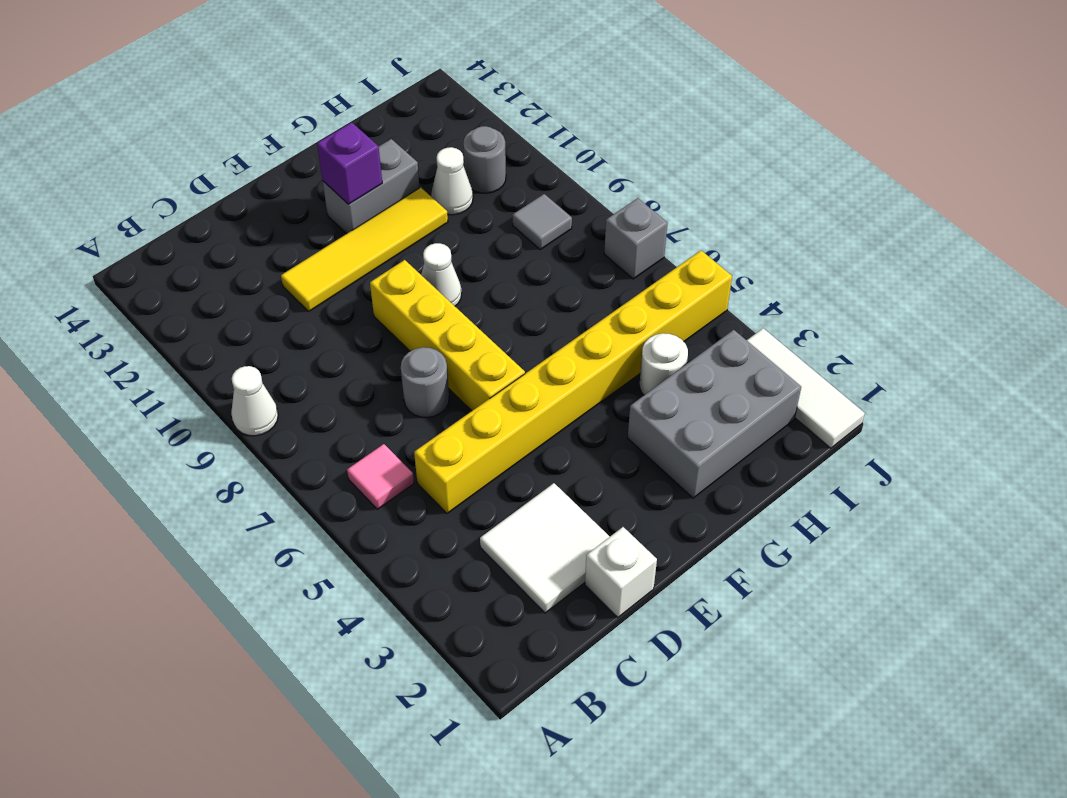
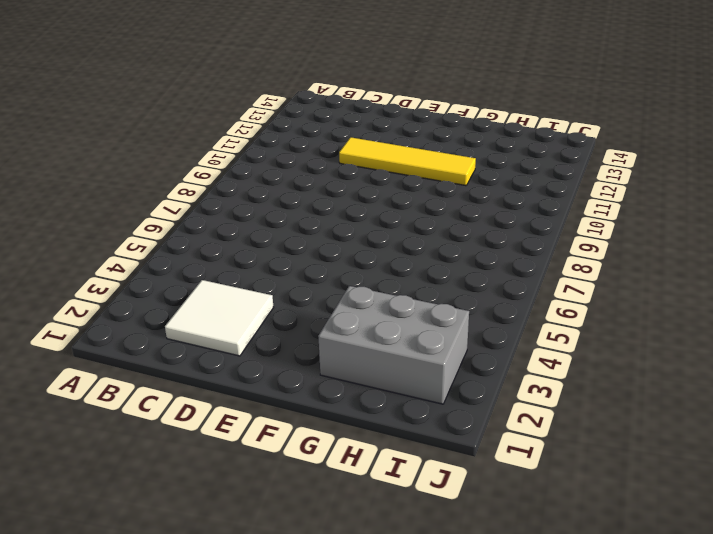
none -> white 1x1 cone [231,366,278,436]
none -> pink 1x1 tile [347,444,414,509]
none -> yellow 1x8 brick [414,251,732,513]

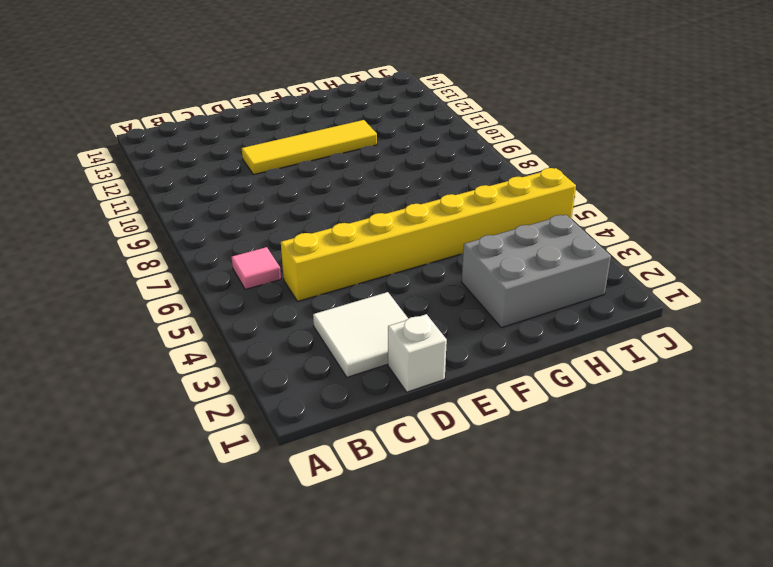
none -> white 1x1 cone [231,366,278,436]
none -> grey 1x1 round brick [401,347,449,418]
none -> yellow 1x4 brick [370,260,525,411]

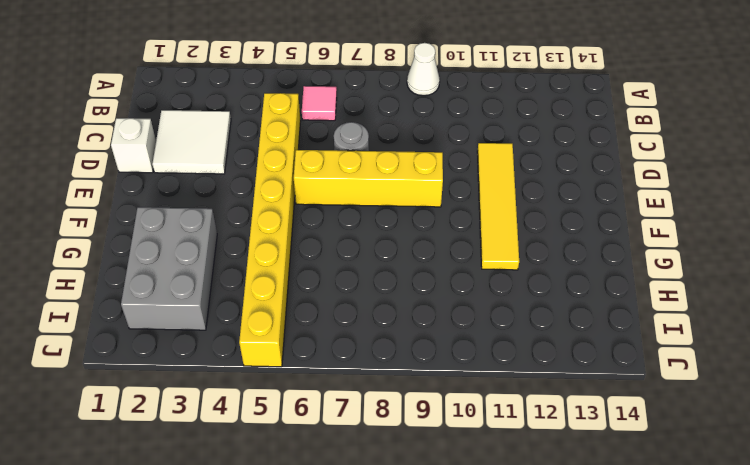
none -> white 1x1 cone [421,243,462,306]
none -> grey 1x2 brick [323,139,420,234]
none -> white 1x1 round brick [640,333,688,395]

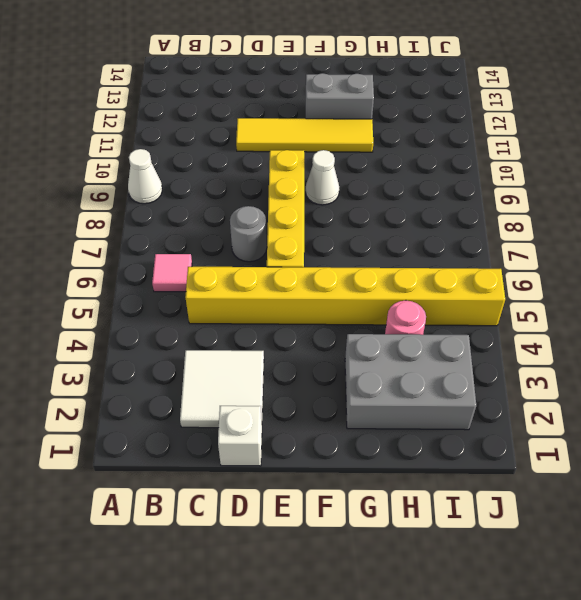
pink 1x1 round brick [385,301,426,335] -> white 1x1 round brick [640,333,688,395]
none -> white 1x1 cone [431,147,473,215]
none -> grey 1x1 tile [513,194,572,249]
none -> grey 1x1 round brick [463,126,506,193]

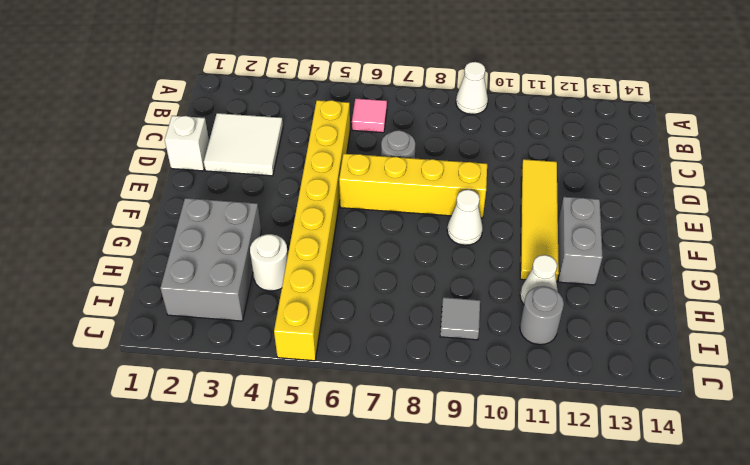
none -> white 1x3 tile [747,328,865,448]
none -> grey 1x1 brick [604,198,668,279]
none -> purple 1x1 brick [317,122,382,204]

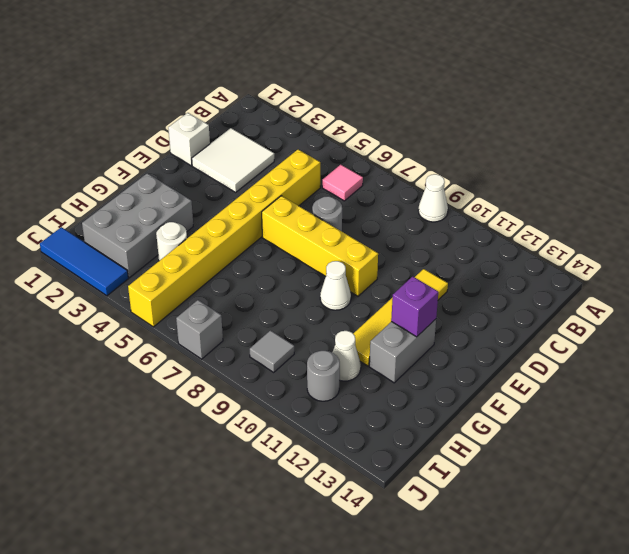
blue 1x3 tile [40,227,128,296] -> white 1x3 tile [747,328,865,448]

